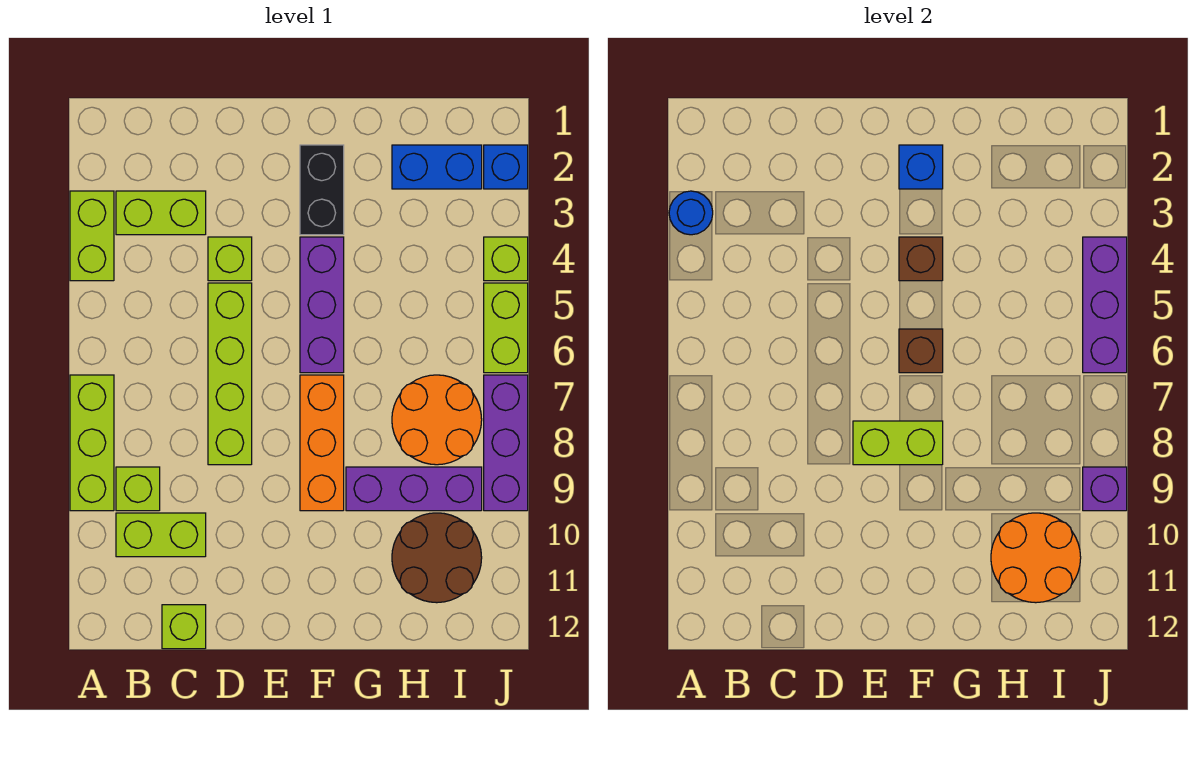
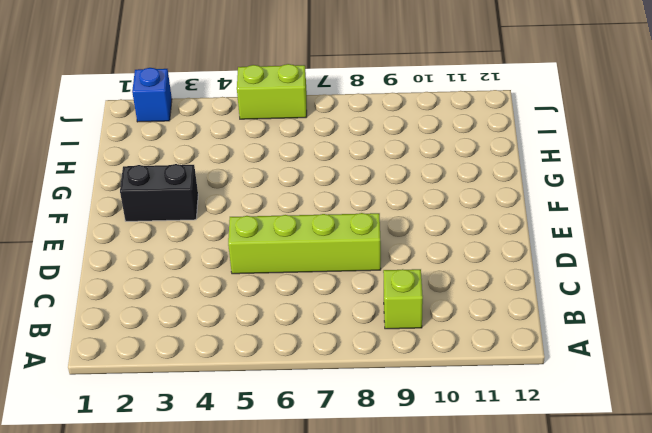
none -> lime 1x2 brick [70,191,114,281]
none -> lime 1x3 brick [70,375,114,511]
none -> lime 1x2 brick [116,191,206,235]

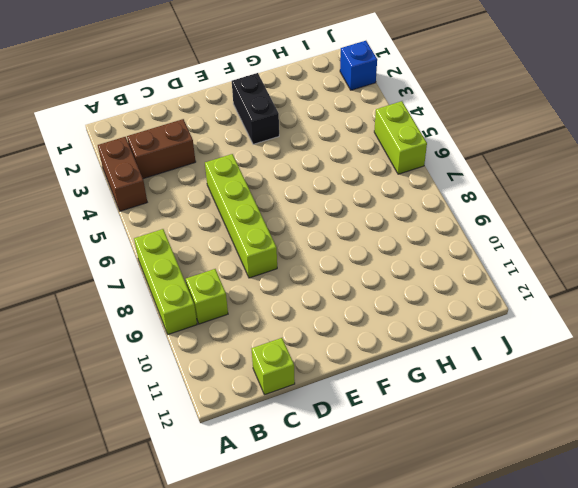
brown 1x2 brick [98,137,147,211] -> lime 1x2 brick [70,191,114,281]
brown 1x2 brick [127,119,196,179] -> lime 1x2 brick [116,191,206,235]
none -> lime 1x2 brick [116,513,206,557]
none -> lime 1x1 brick [208,237,252,281]
none -> purple 1x3 brick [300,237,344,373]

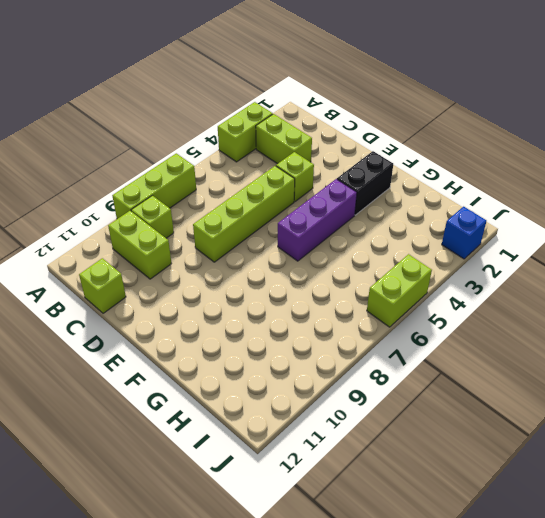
none -> orange 1x3 brick [300,375,344,511]
none -> purple 1x3 brick [346,467,482,511]
none -> blue 1x2 brick [392,145,482,189]

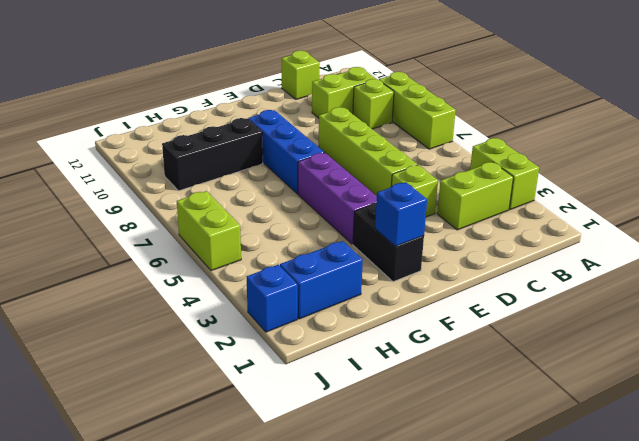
blue 1x3 brick [248,110,324,194] -> orange 1x3 brick [300,375,344,511]
black 1x3 brick [162,118,263,191] -> purple 1x3 brick [346,467,482,511]
none -> orange 2x2 round brick [392,375,482,465]
none -> brown 2x2 round brick [392,513,482,603]
none -> lime 1x1 brick [484,237,528,281]

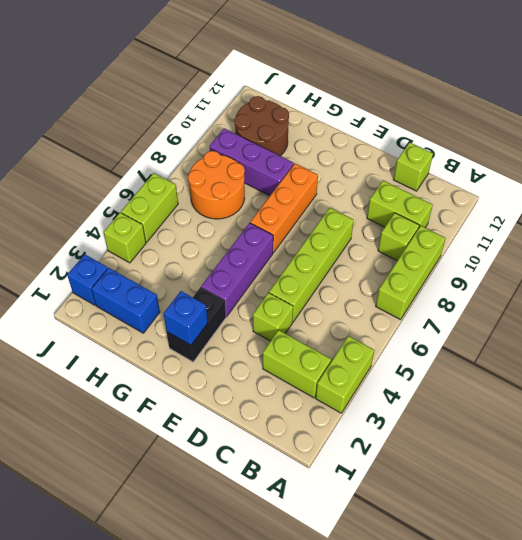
none -> purple 1x3 brick [484,375,528,511]
none -> blue 1x1 round brick [669,191,713,235]
none -> lime 1x2 brick [853,421,943,465]

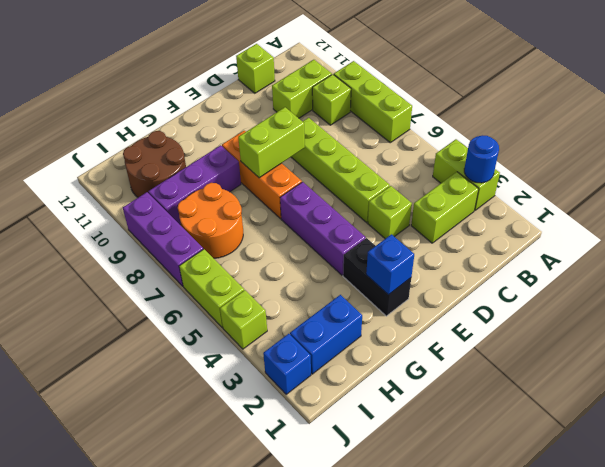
none -> brown 1x1 brick [899,237,943,281]
none -> brown 1x1 brick [899,329,943,373]
none -> orange 2x2 round brick [991,513,1081,603]

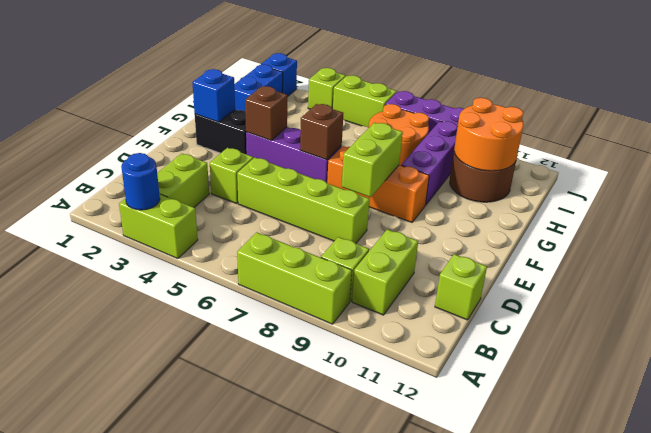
none -> purple 1x3 brick [1083,237,1127,373]
none -> purple 1x1 brick [1083,467,1127,511]

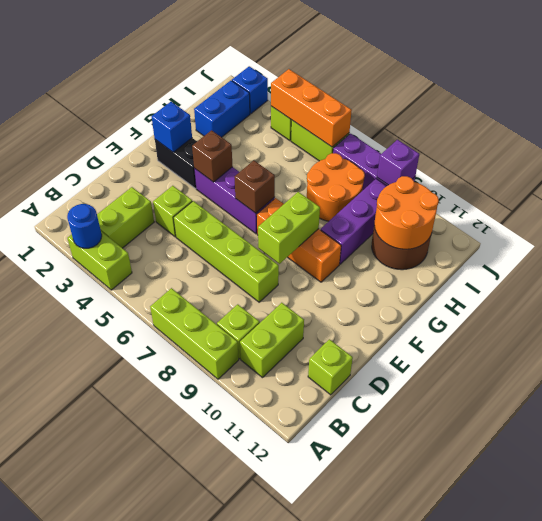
orange 1x3 brick [271,69,352,147] -> purple 1x3 brick [1083,237,1127,373]

